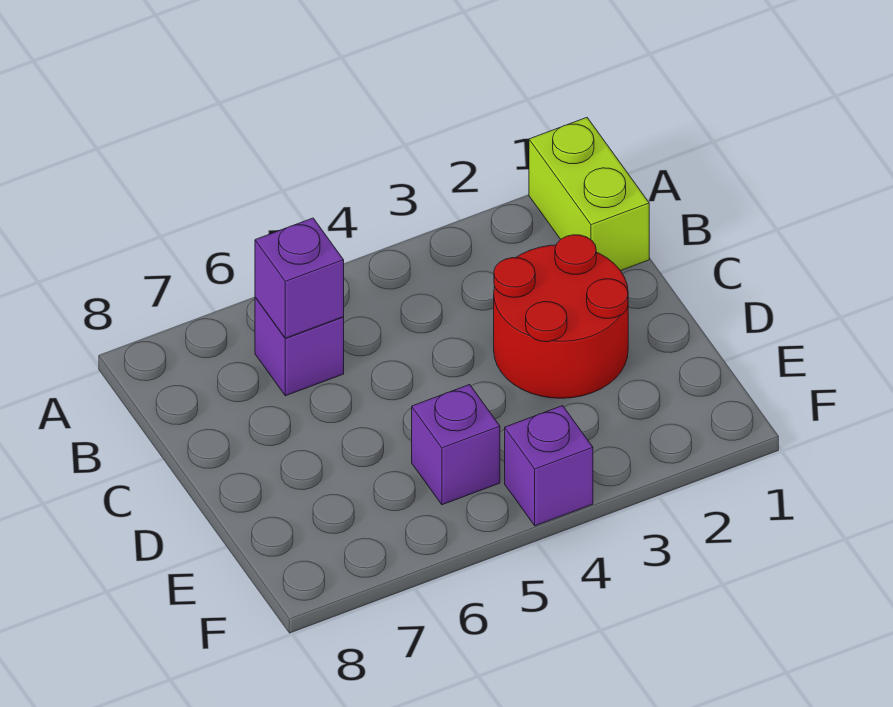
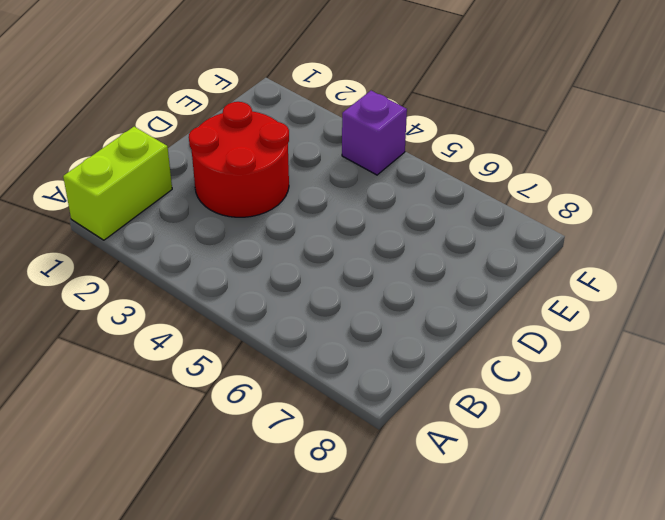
none -> purple 1x1 brick [255,297,344,396]
none -> purple 1x1 brick [412,385,500,505]

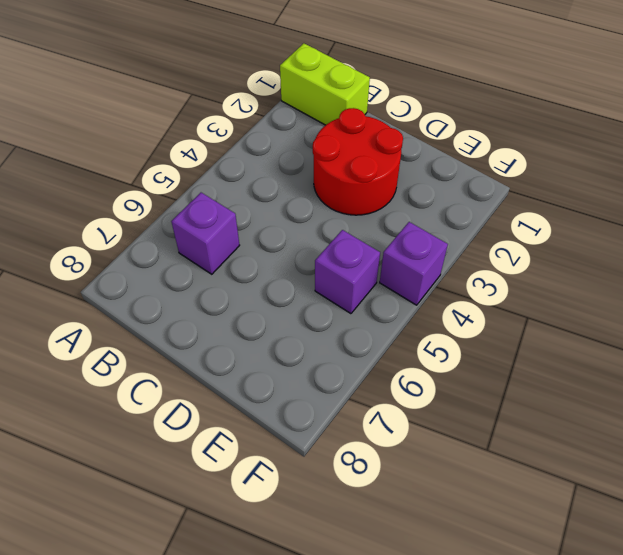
none -> purple 1x1 brick [255,218,344,338]

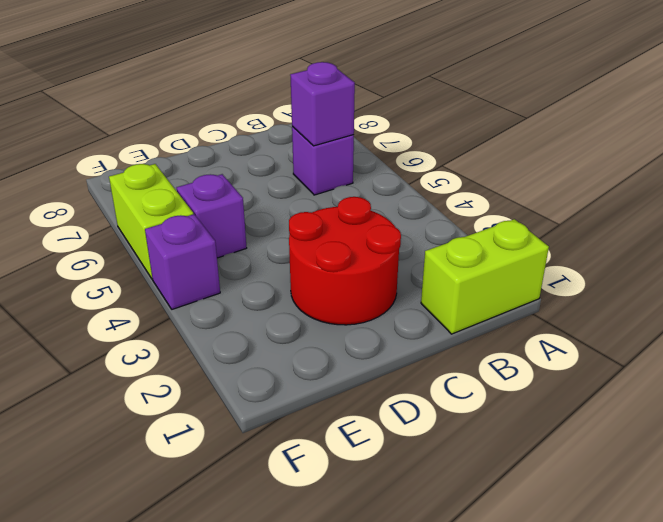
lime 1x2 brick [109,164,193,279] -> none

